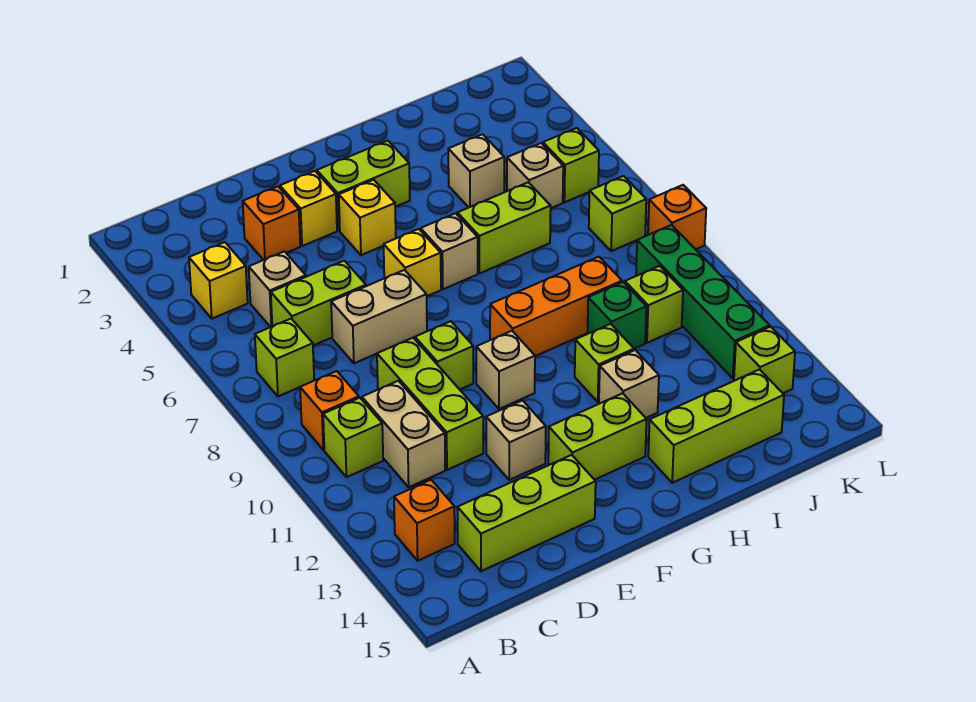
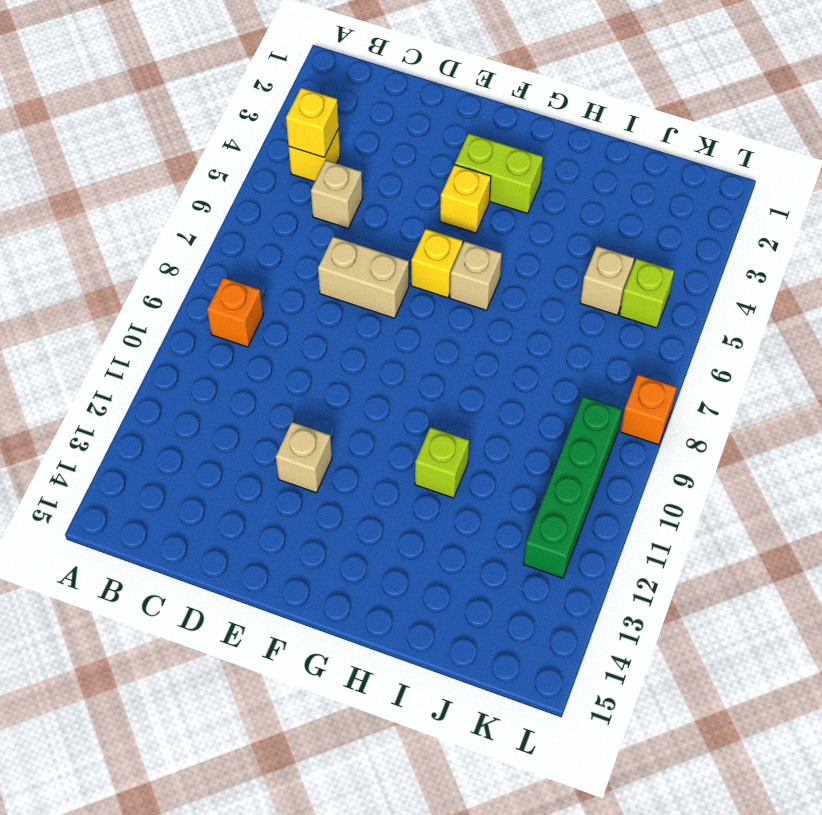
yellow 1x1 brick [286,88,339,157] -> yellow 1x1 brick moved to [280,171,337,246]
none -> lime 1x1 brick [255,319,314,396]
none -> lime 1x1 brick [323,398,383,477]
none -> orange 1x1 brick [394,480,455,561]
none -> lime 1x2 brick [271,261,366,345]

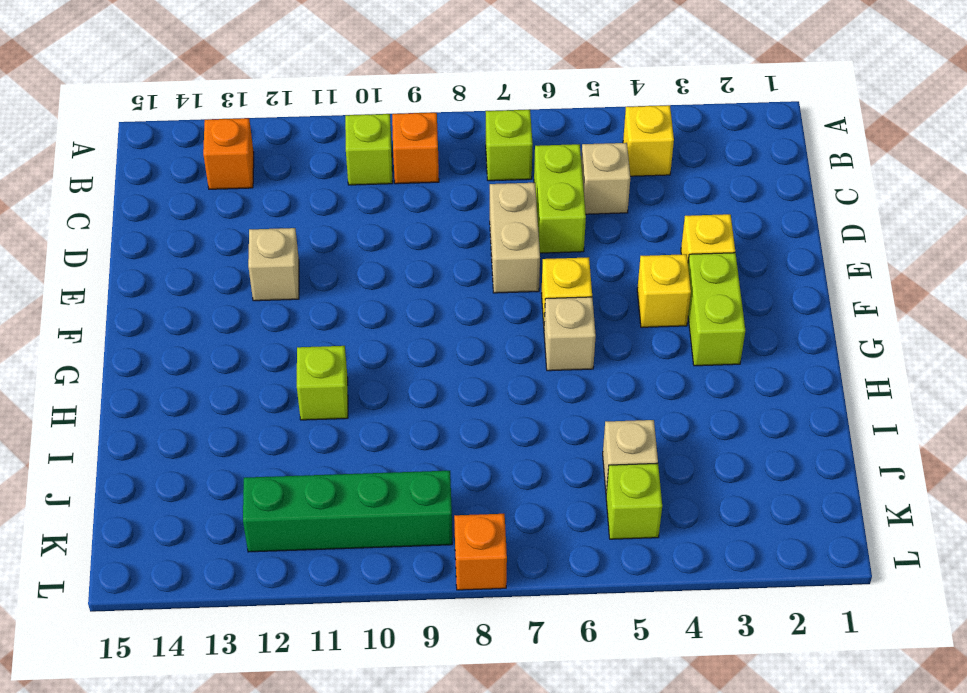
none -> tan 1x2 brick [362,381,445,487]
none -> lime 1x3 brick [457,455,596,571]
none -> orange 1x1 brick [243,186,300,260]
none -> lime 1x3 brick [377,338,483,470]

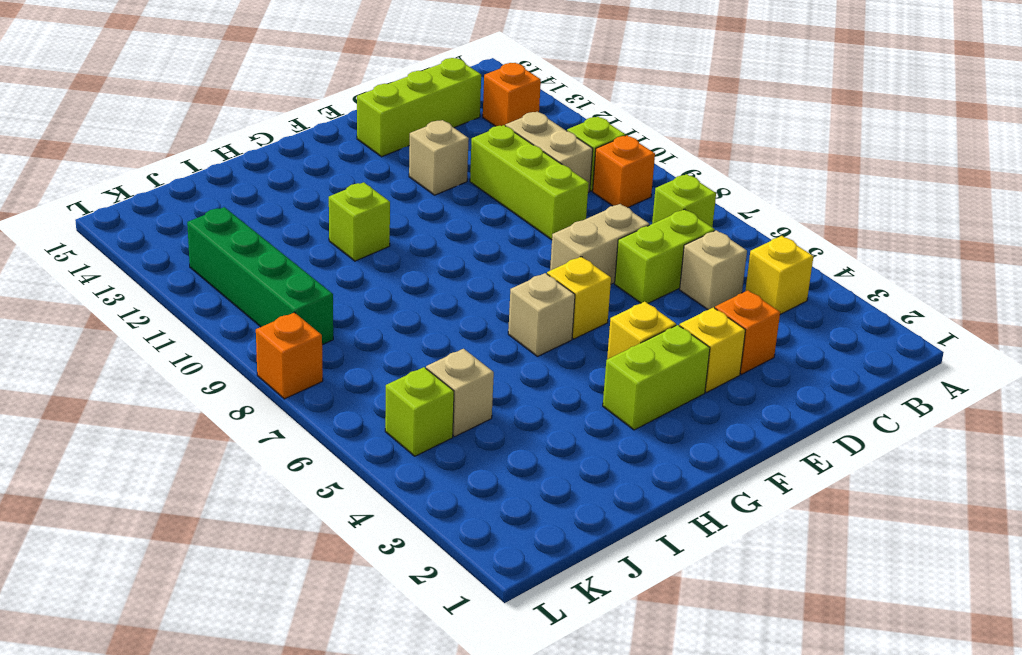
none -> lime 1x1 brick [415,321,473,389]
none -> tan 1x1 brick [476,331,535,409]
none -> lime 1x2 brick [548,393,647,480]
none -> orange 1x3 brick [490,257,622,356]

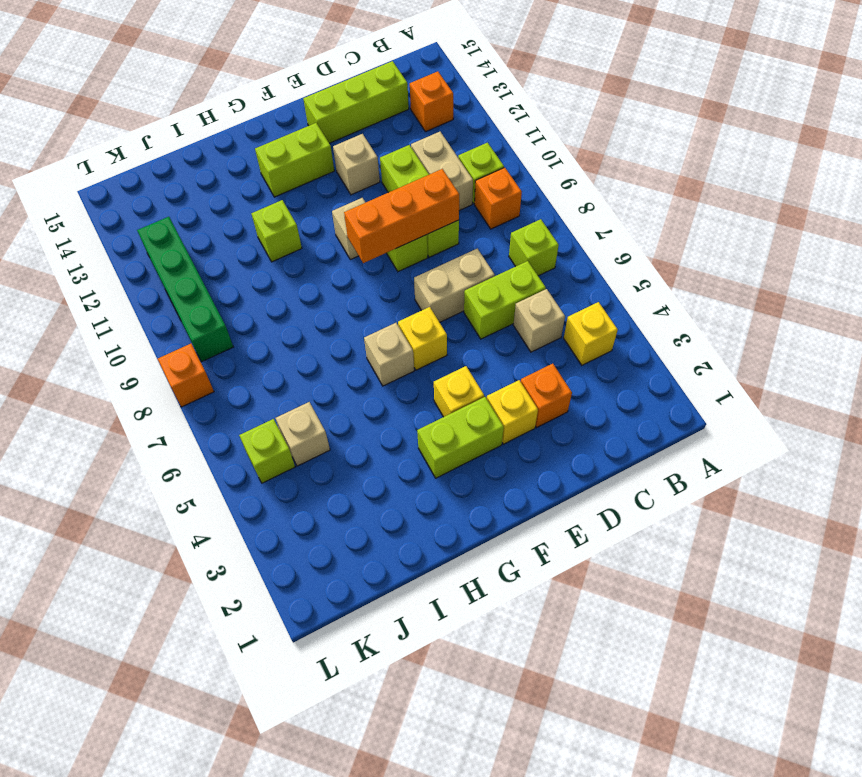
orange 1x3 brick [344,169,459,263] -> orange 1x3 brick moved to [490,257,622,356]
none -> lime 1x2 brick [457,182,551,273]
none -> tan 1x1 brick [599,350,659,418]
none -> lime 1x3 brick [648,370,784,483]
none -> tan 1x1 brick [448,134,504,207]

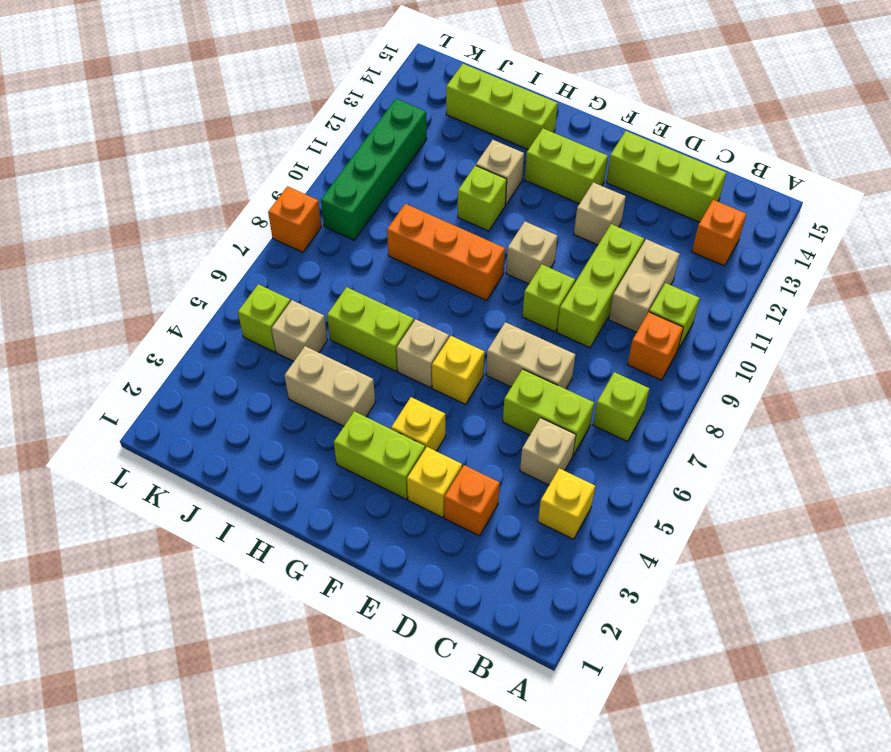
tan 1x2 brick [284,346,375,426] -> tan 1x1 brick [448,134,504,207]
none -> green 1x1 brick [587,282,646,349]
none -> lime 1x1 brick [625,266,683,343]
none -> lime 1x1 brick [589,176,646,251]
none -> lime 1x1 brick [734,327,795,393]

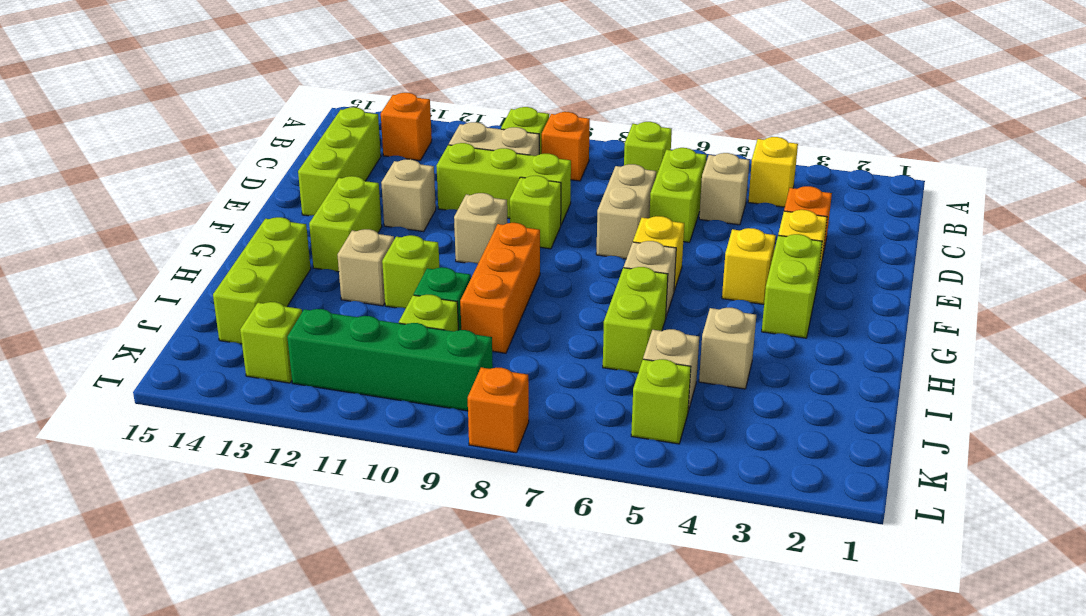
none -> lime 1x1 brick [589,176,646,251]

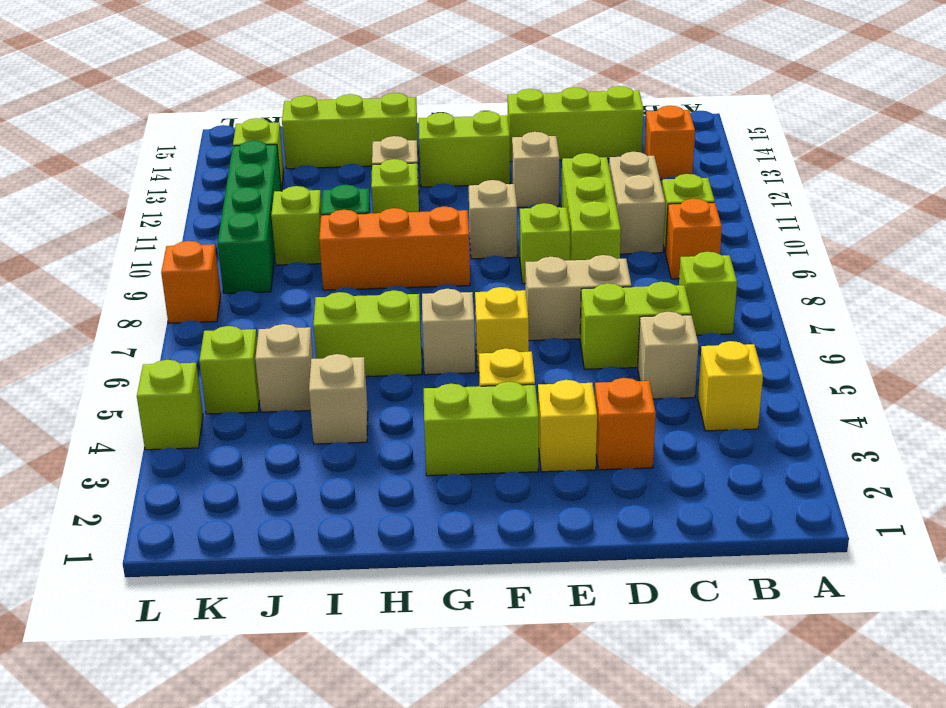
lime 1x1 brick [137,360,203,450] -> lime 1x1 brick moved to [589,176,646,251]

